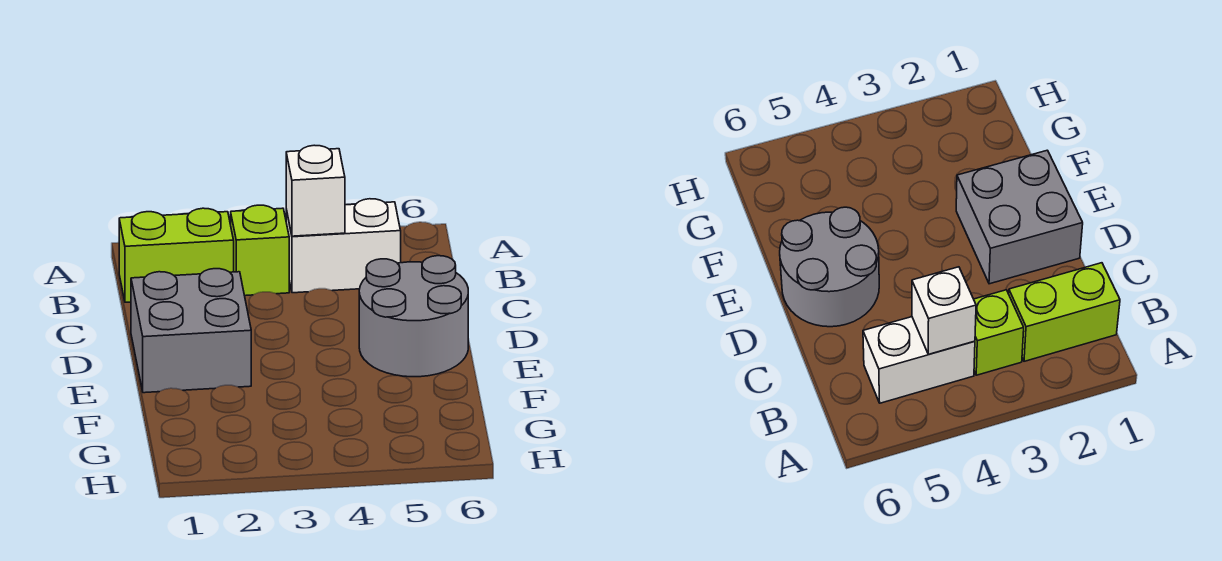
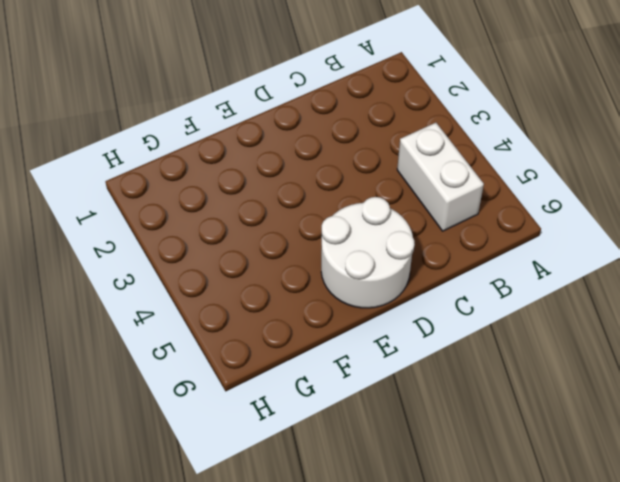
white 2x2 round brick [321,197,415,308] -> grey 2x2 round brick [359,256,468,377]
none -> lime 1x2 brick [119,208,234,302]
none -> lime 1x1 brick [231,205,289,296]

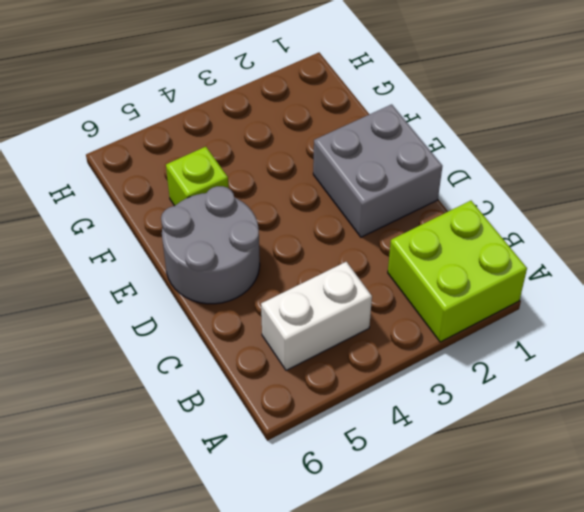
lime 2x2 brick [388,201,527,342] -> lime 1x2 brick [119,208,234,302]
lime 1x1 brick [166,147,229,206] -> lime 1x1 brick moved to [231,205,289,296]
none -> white 1x1 brick [286,145,345,236]

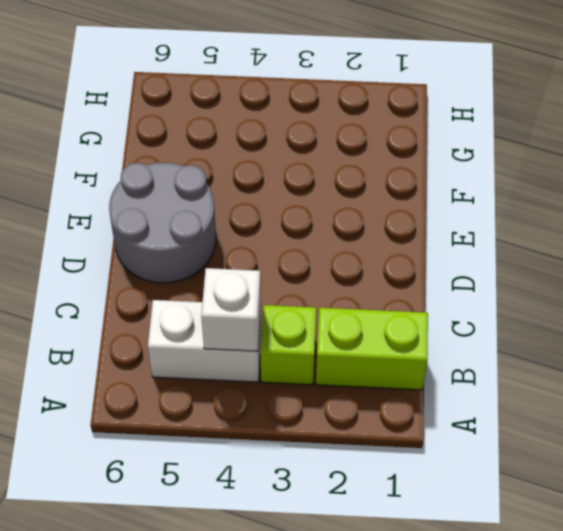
none -> grey 2x2 brick [131,269,251,393]

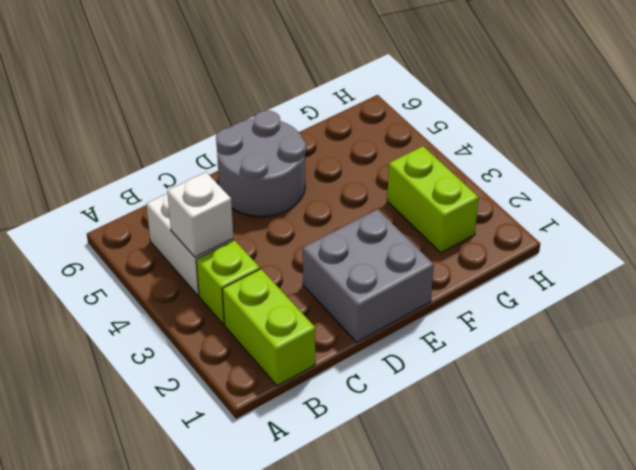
lime 1x2 brick [387,146,478,253] -> none

